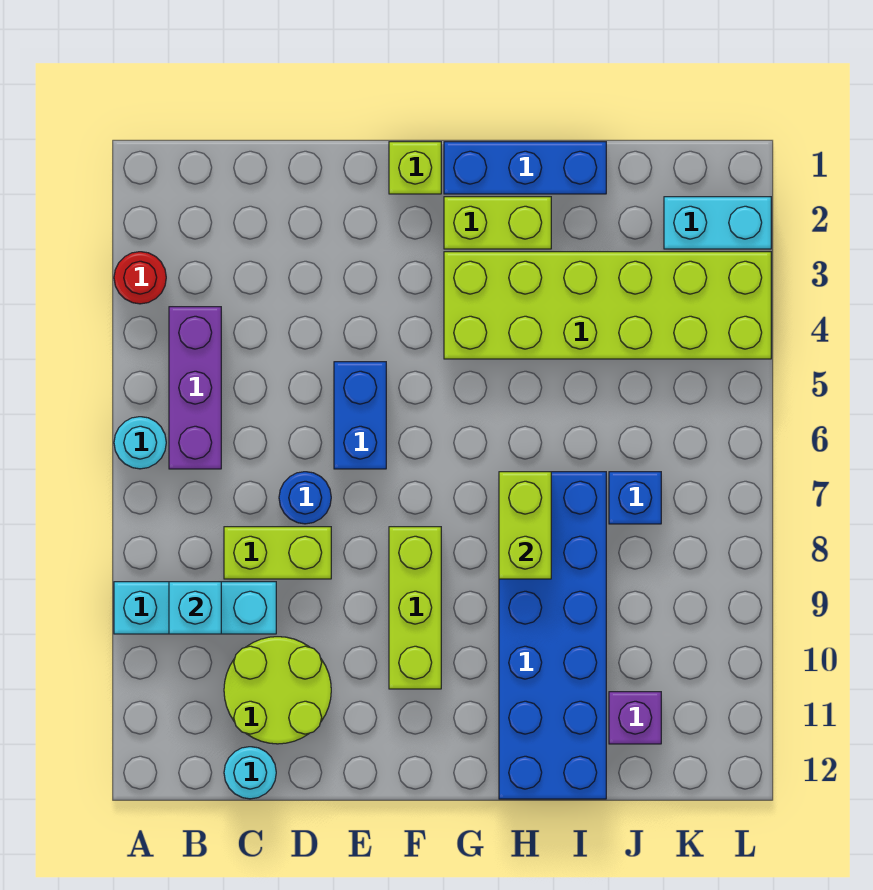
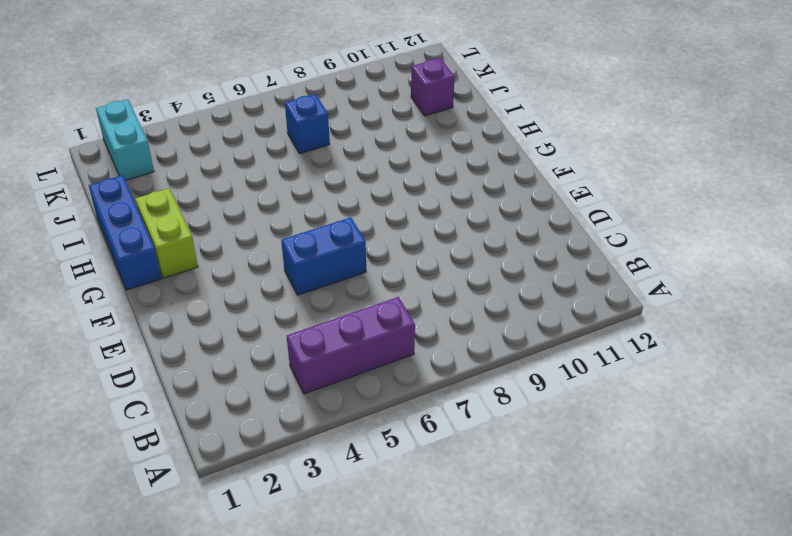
none -> red 1x1 round brick [114,252,166,304]
none -> cyan 1x1 round brick [114,417,166,469]
none -> cyan 1x3 brick [114,582,276,634]

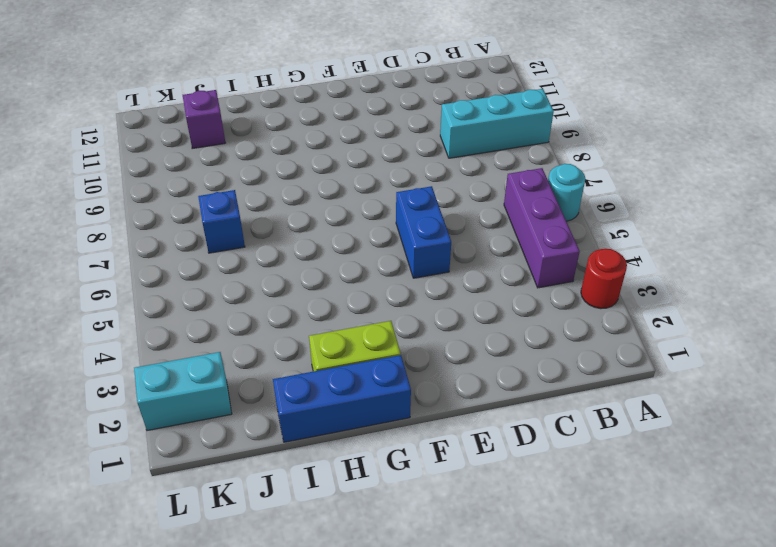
none -> lime 1x2 brick [224,527,331,579]
none -> lime 2x2 round brick [224,637,331,744]
none -> cyan 1x1 round brick [224,747,276,799]

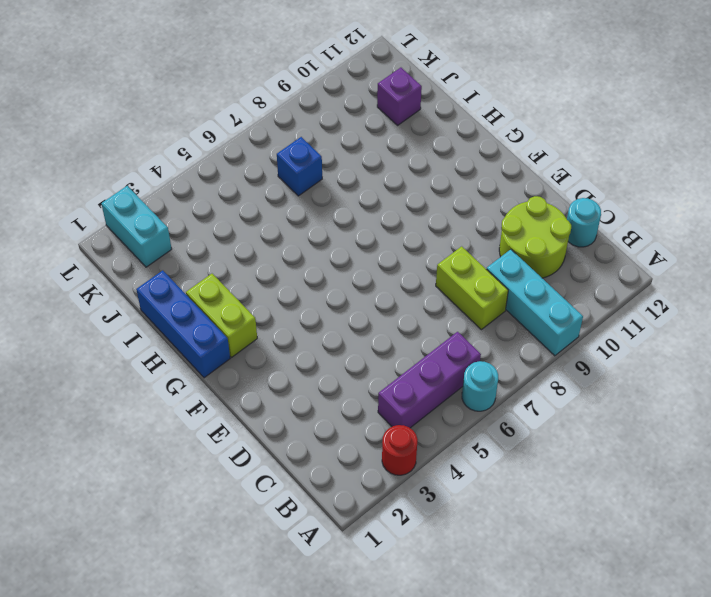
none -> blue 1x1 round brick [279,472,331,524]
none -> blue 1x2 brick [334,362,386,469]
none -> lime 1x1 brick [389,142,441,194]

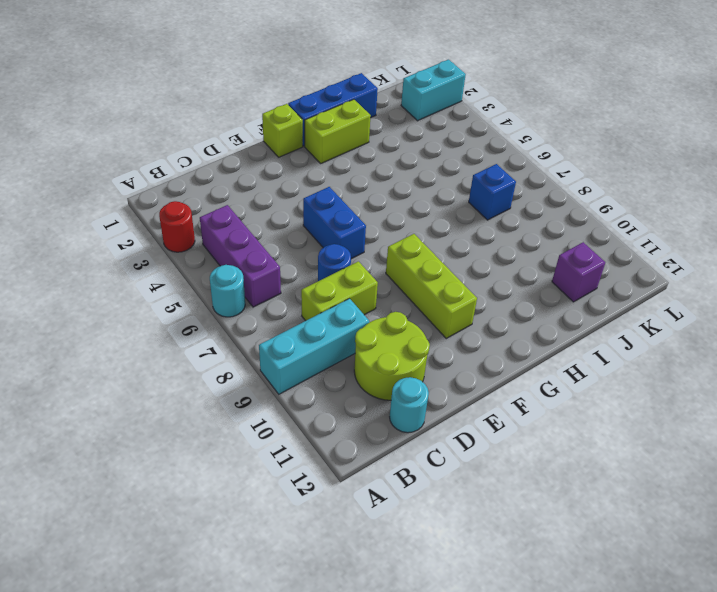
none -> lime 2x6 brick [444,252,771,359]
none -> blue 2x6 brick [499,472,606,799]
none -> cyan 1x1 brick [169,582,221,634]

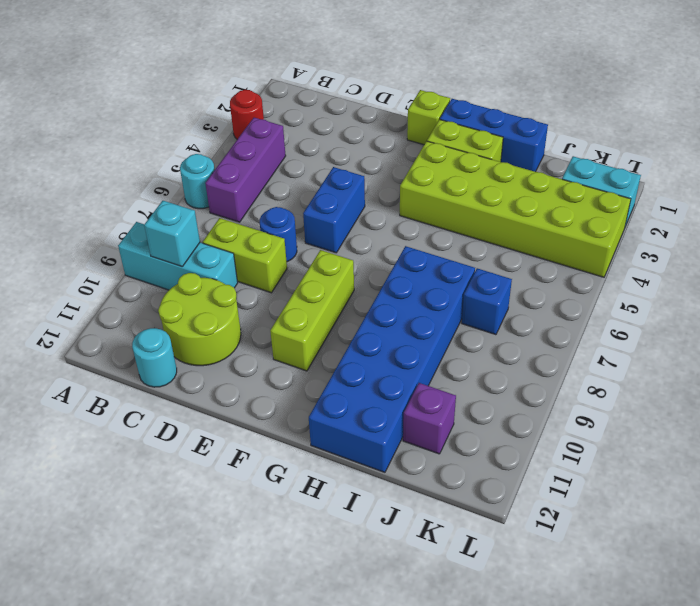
none -> lime 1x2 brick [499,472,551,579]

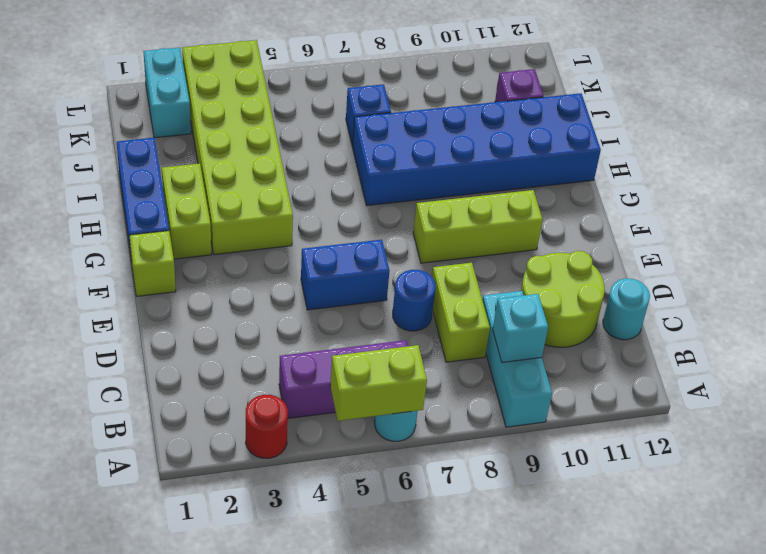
lime 1x2 brick [330,345,427,421] -> lime 1x2 brick moved to [499,472,551,579]

